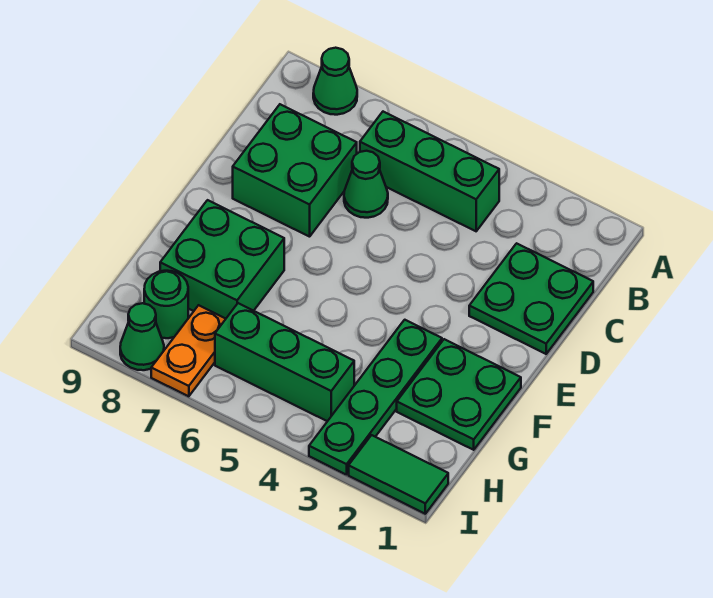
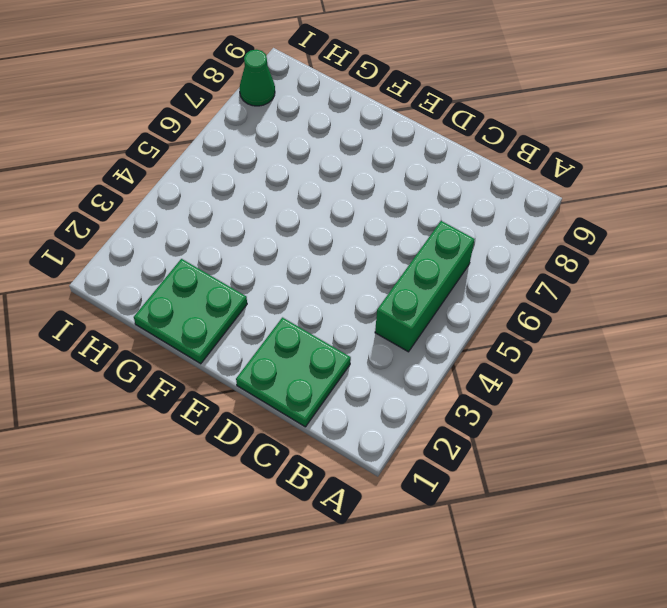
none -> green 1x1 cone [313,48,357,115]
none -> green 1x1 cone [344,151,388,218]
none -> green 2x2 brick [233,104,357,237]

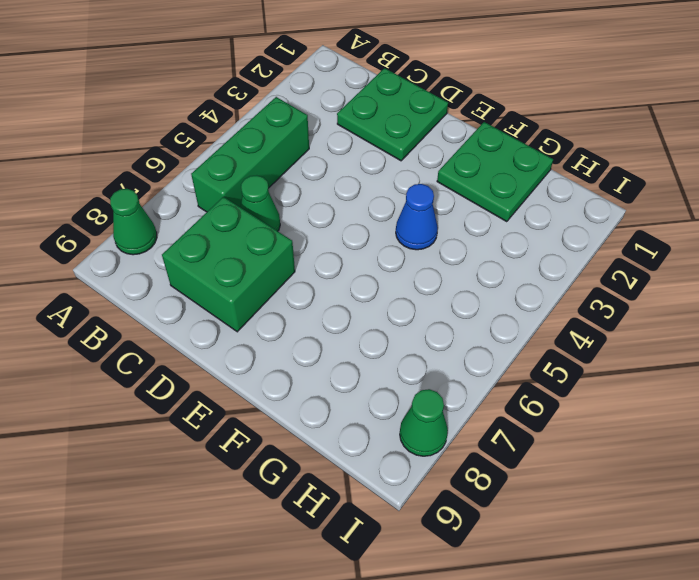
blue 1x1 cone [396,184,438,250] -> none
none -> green 1x4 plate [309,320,442,475]
none -> green 2x2 brick [160,200,284,318]
none -> green 1x3 brick [215,303,354,421]

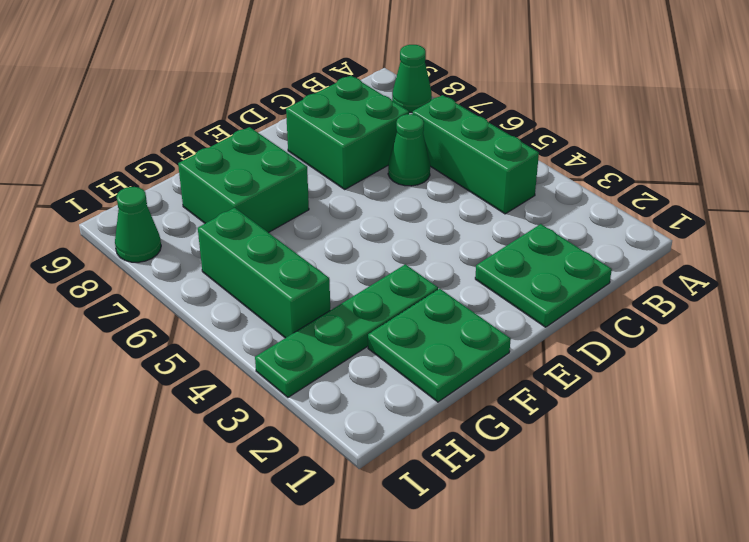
none -> orange 1x2 plate [151,305,226,396]
none -> green 1x1 round brick [144,271,188,338]
none -> green 1x2 tile [349,435,448,514]

